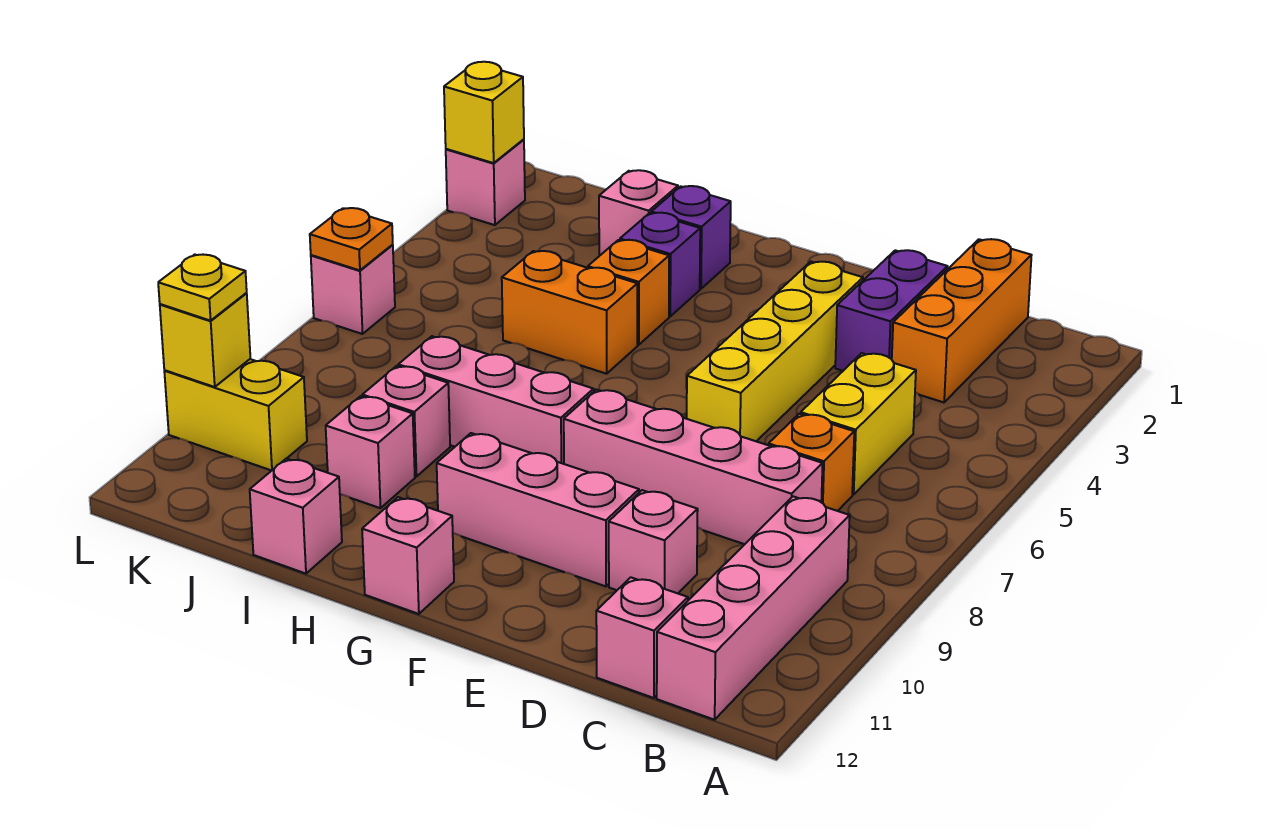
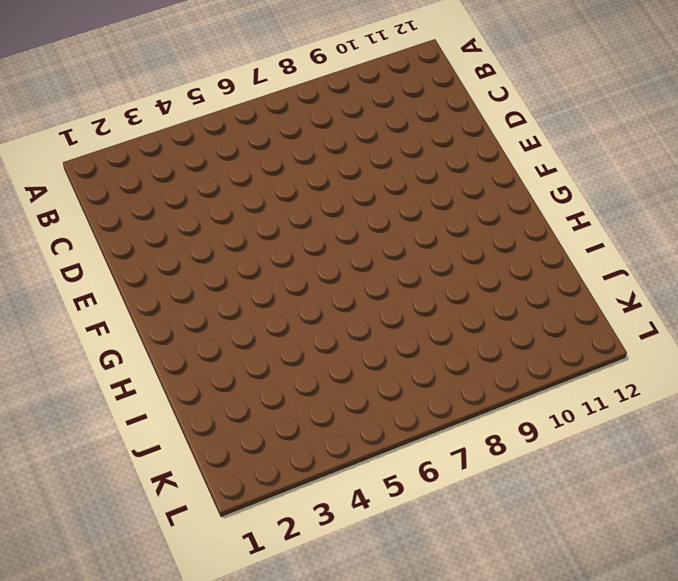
none -> pink 1x4 brick [657,496,850,720]
none -> orange 1x3 brick [892,239,1032,402]
none -> yellow 1x2 brick [801,353,916,495]

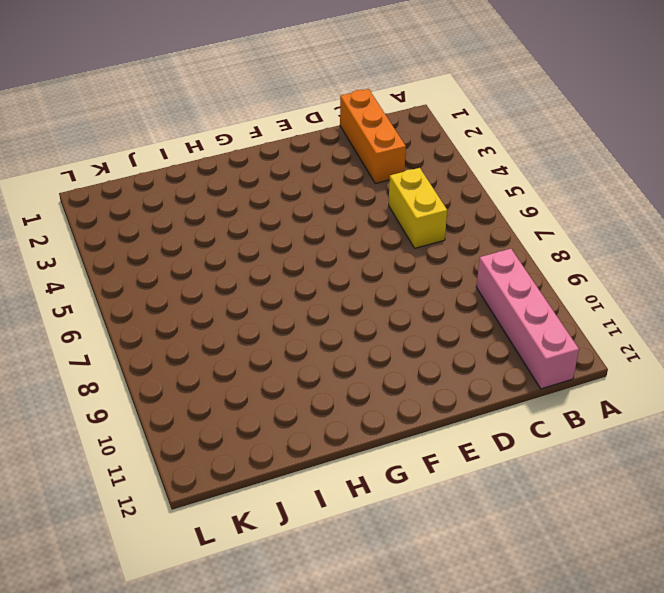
none -> orange 1x1 brick [768,414,854,511]
none -> pink 1x4 brick [564,390,823,544]
none -> pink 1x1 brick [596,577,688,698]

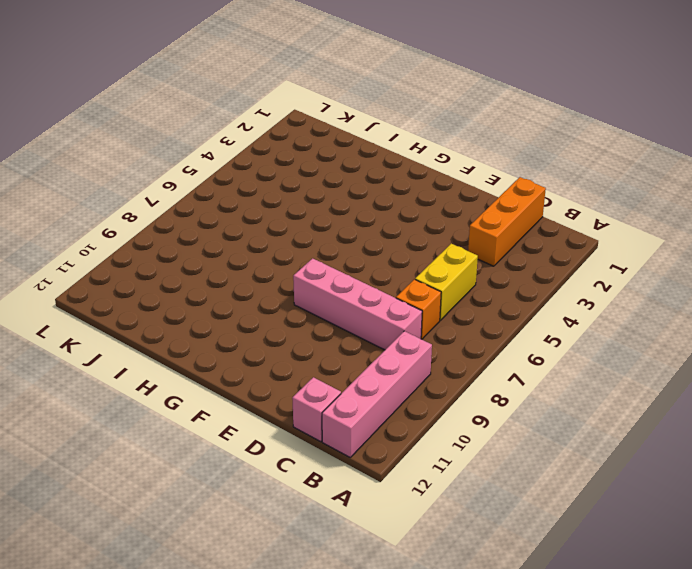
none -> purple 1x2 brick [835,250,948,371]
none -> pink 1x1 brick [609,490,698,593]
none -> yellow 1x4 brick [687,262,863,441]

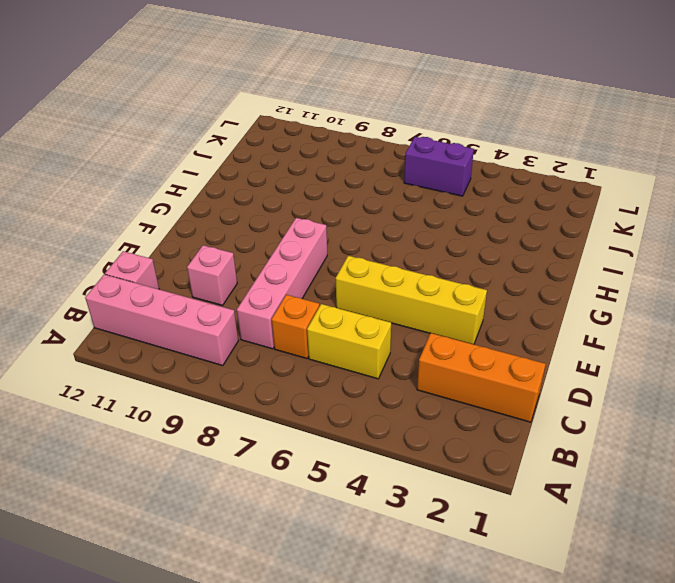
purple 1x2 brick [404,137,474,196] -> purple 1x2 brick moved to [835,250,948,371]
none -> pink 1x3 brick [437,433,639,586]
none -> pink 1x3 brick [398,336,594,464]
none -> pink 1x1 brick [362,497,454,614]

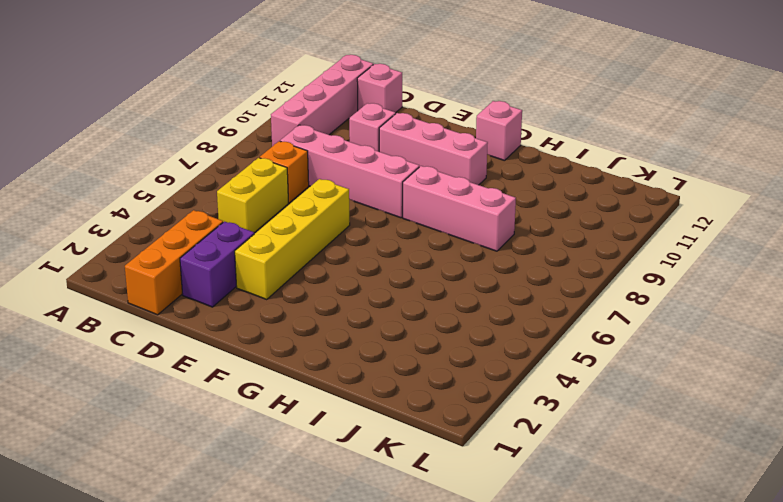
none -> purple 1x1 brick [651,186,731,289]
none -> purple 1x1 brick [620,213,700,316]
none -> orange 1x1 brick [588,240,669,345]

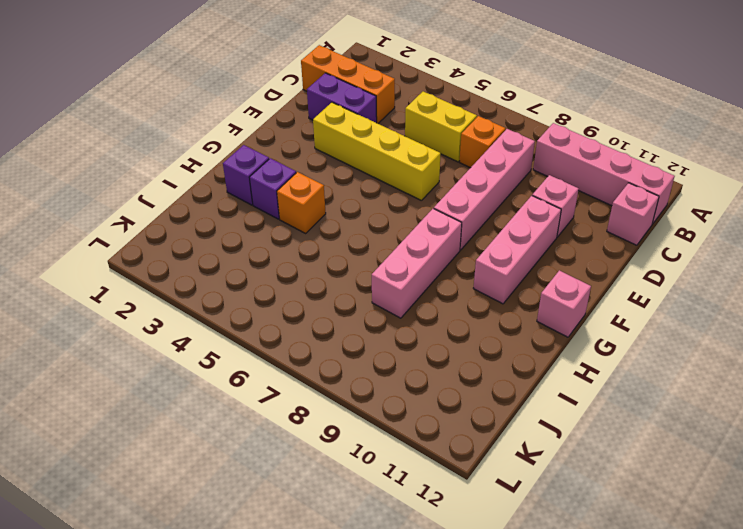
none -> orange 1x2 brick [502,251,637,374]
none -> pink 1x1 brick [599,170,678,256]
none -> pink 1x1 brick [362,366,450,477]

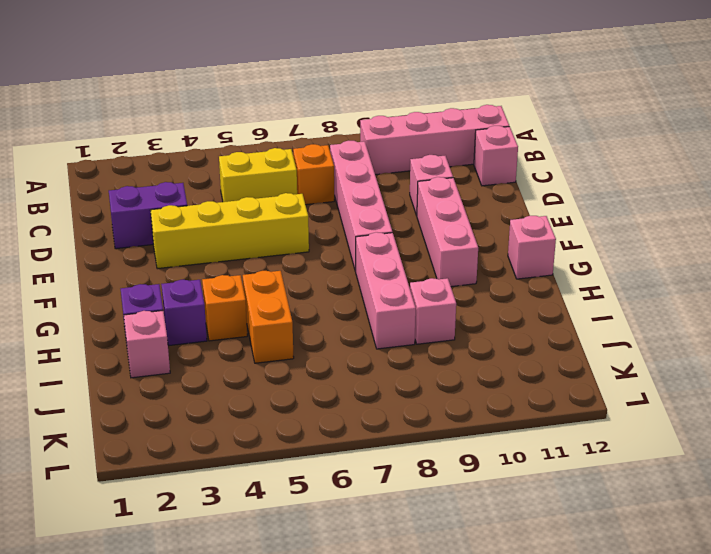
none -> orange 1x3 brick [892,239,1032,402]
none -> pink 1x1 brick [326,396,415,508]
none -> pink 1x1 brick [250,459,342,574]

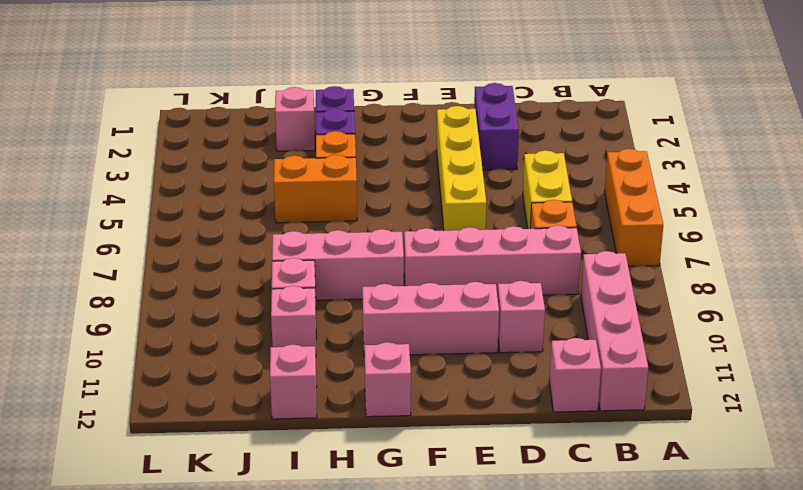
orange 1x3 brick [605,149,663,266] -> orange 1x3 brick moved to [892,239,1032,402]
none -> yellow 1x2 brick [164,359,307,471]
none -> pink 1x1 brick [446,139,525,225]
none -> pink 1x1 brick [311,245,395,334]

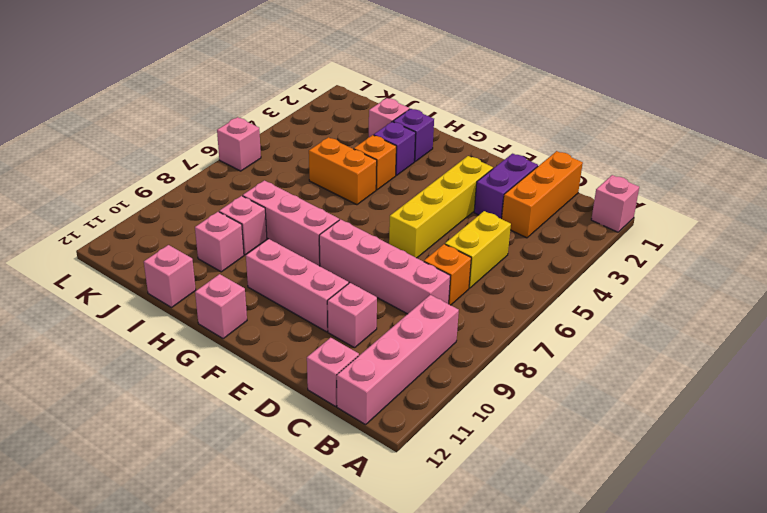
pink 1x1 brick [591,175,639,232] -> pink 1x1 brick moved to [446,139,525,225]
none -> yellow 1x2 brick [164,359,307,471]
none -> yellow 1x1 brick [444,62,524,163]
none -> orange 1x1 plate [310,208,393,270]

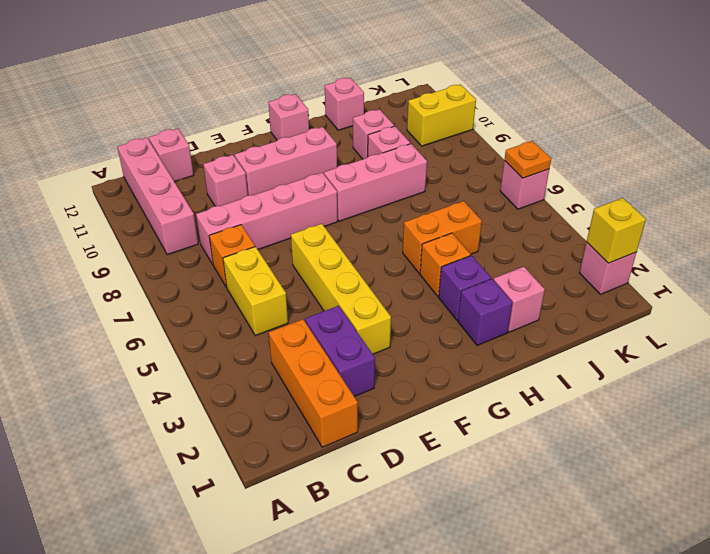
none -> yellow 1x1 brick [160,293,250,387]
none -> yellow 1x1 plate [158,255,247,321]

